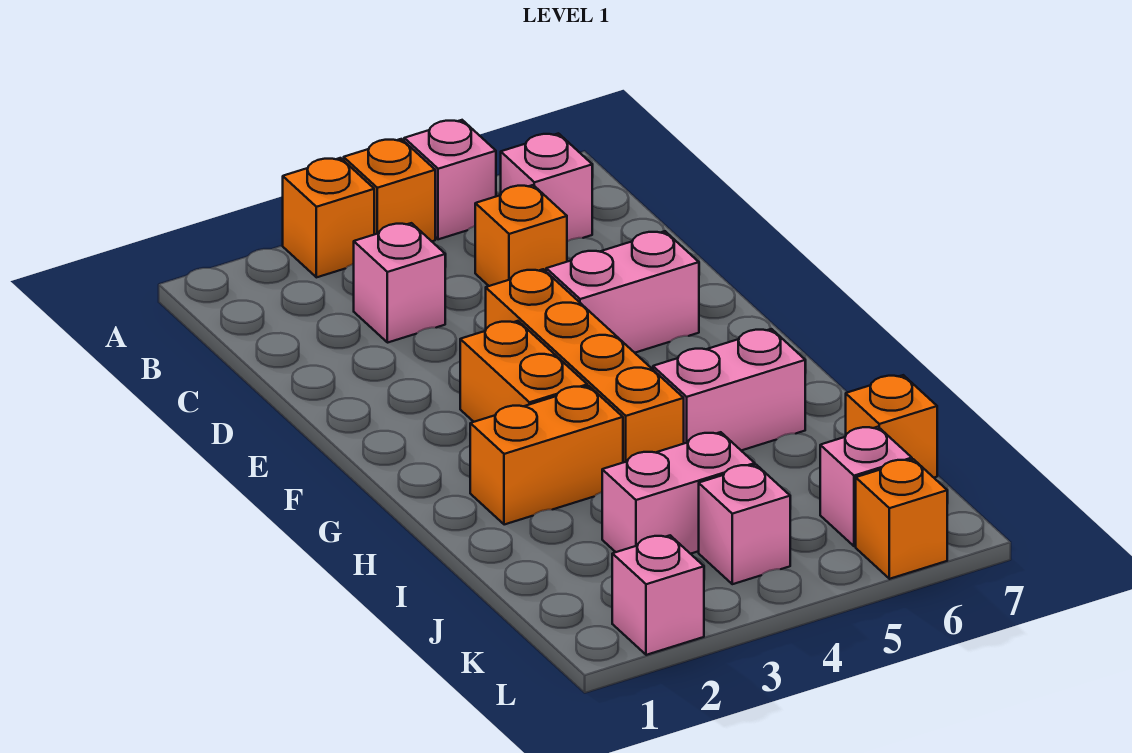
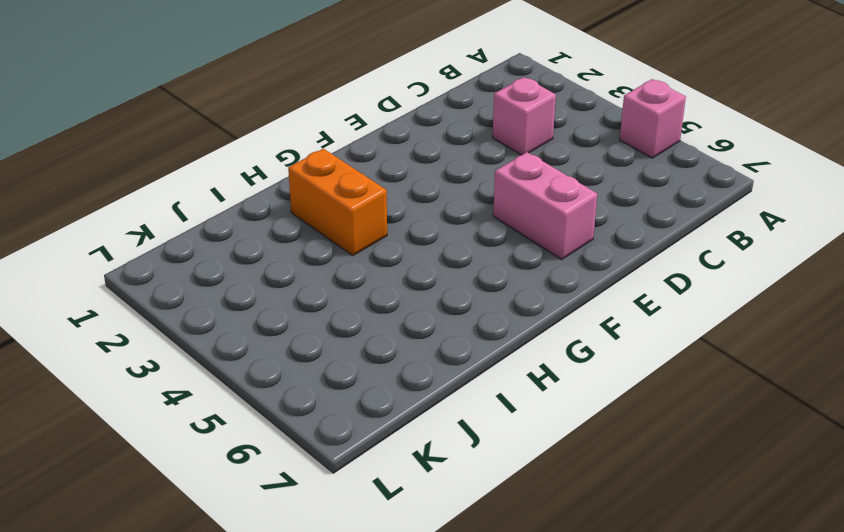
none -> orange 1x1 brick [283,158,374,277]
none -> orange 1x1 brick [344,139,435,241]
none -> pink 1x1 brick [501,133,592,241]

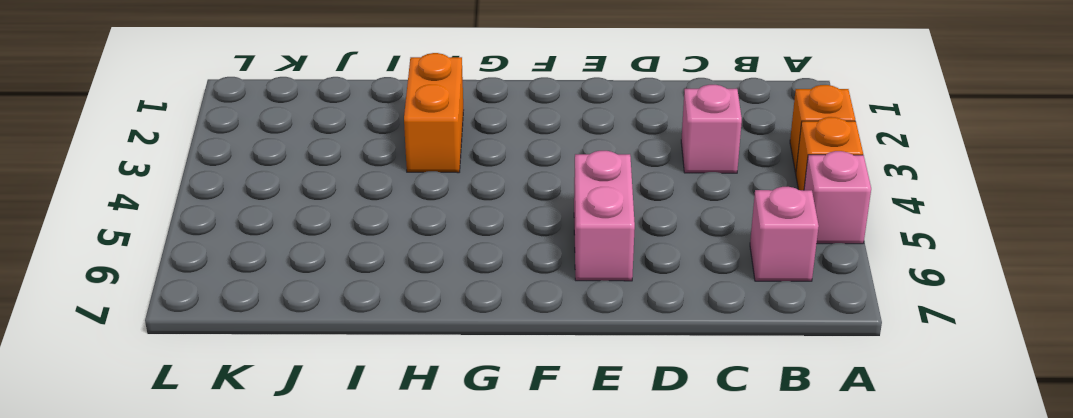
none -> orange 1x1 brick [475,185,567,286]
none -> orange 1x4 brick [486,269,684,463]
none -> orange 1x2 brick [460,321,587,422]

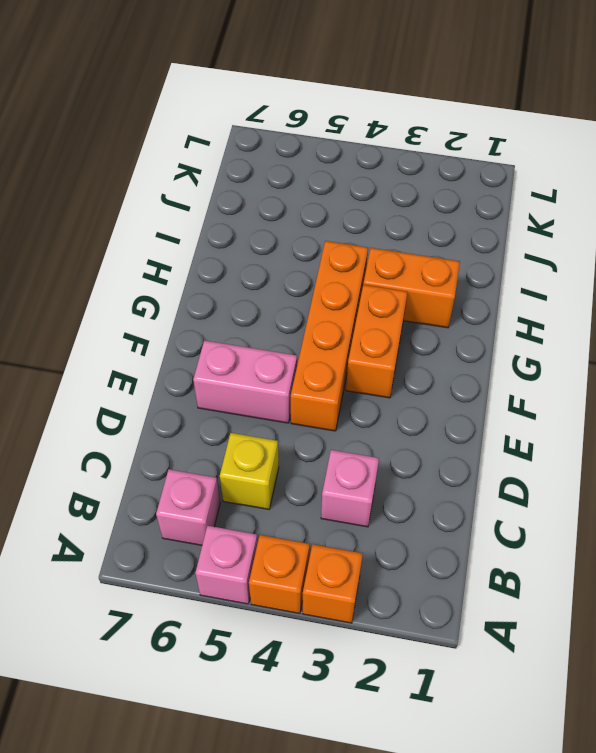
yellow 1x1 brick [220,433,279,509] -> orange 1x1 brick [475,185,567,286]
none -> pink 1x2 brick [653,329,805,451]
none -> pink 1x2 brick [602,432,755,554]
none -> orange 1x1 brick [846,375,937,478]

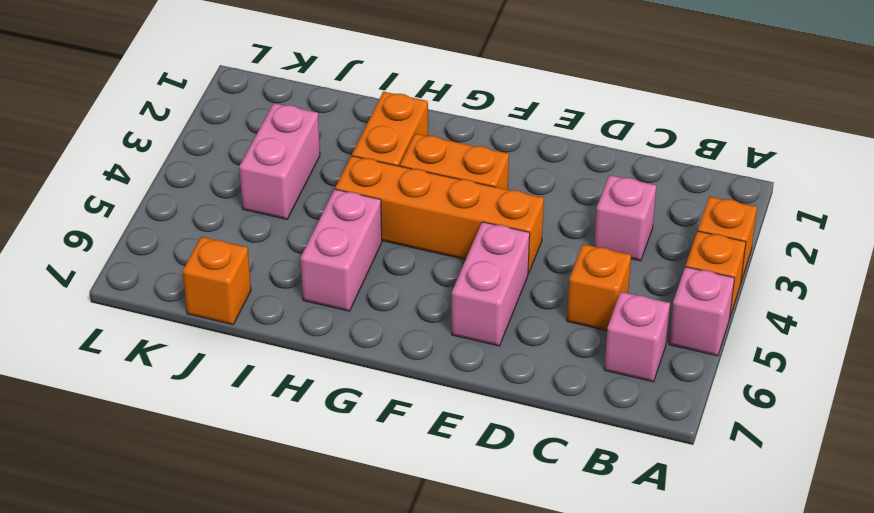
none -> pink 1x1 brick [699,465,790,584]
none -> pink 1x1 brick [820,427,912,546]
none -> pink 1x1 brick [612,535,704,655]

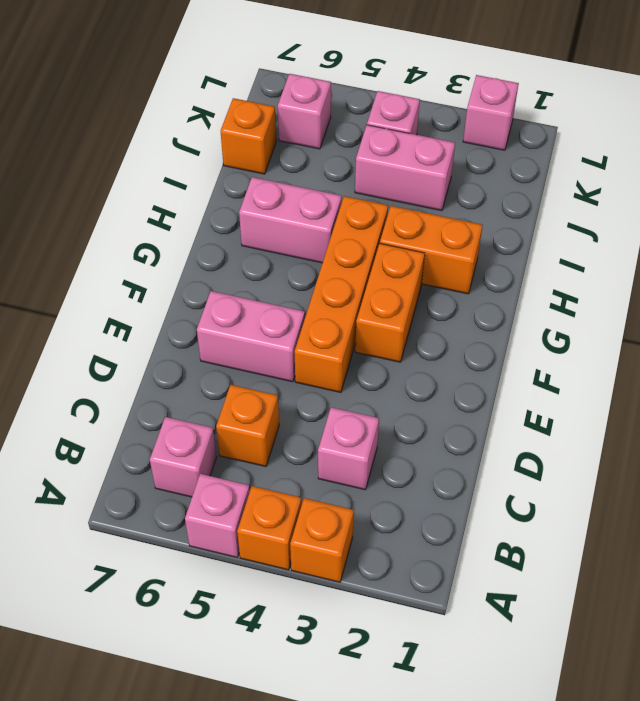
none -> orange 1x1 brick [856,459,947,579]

